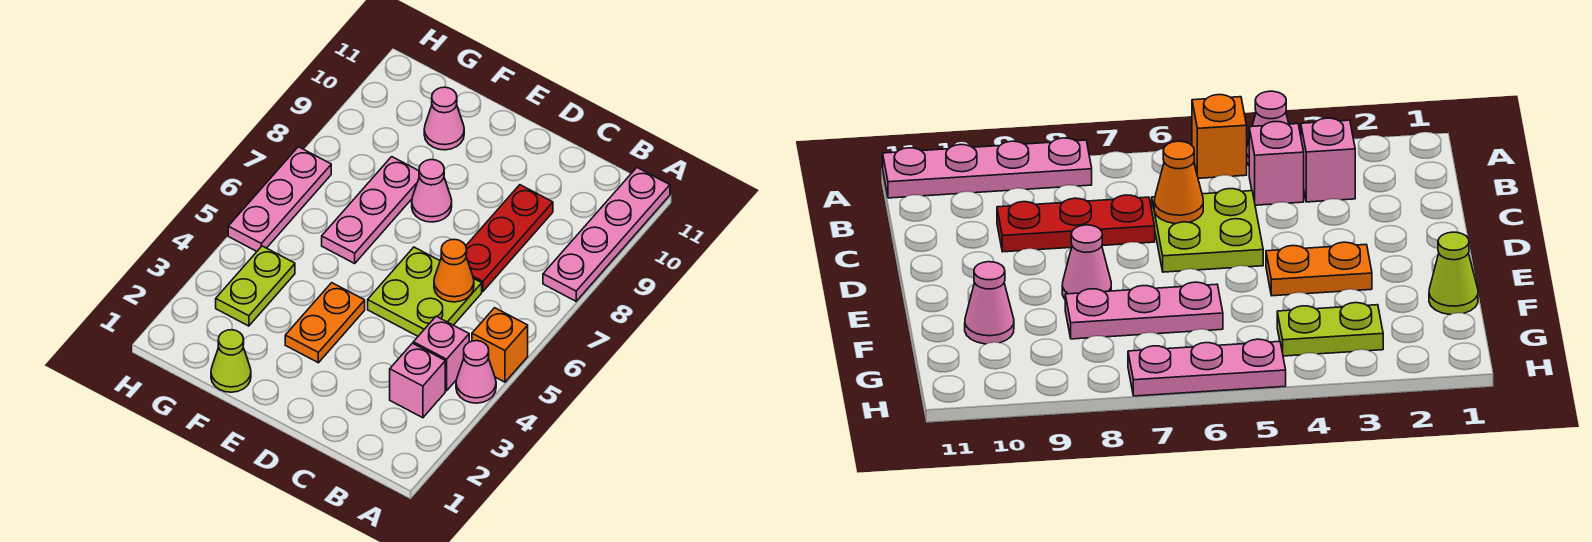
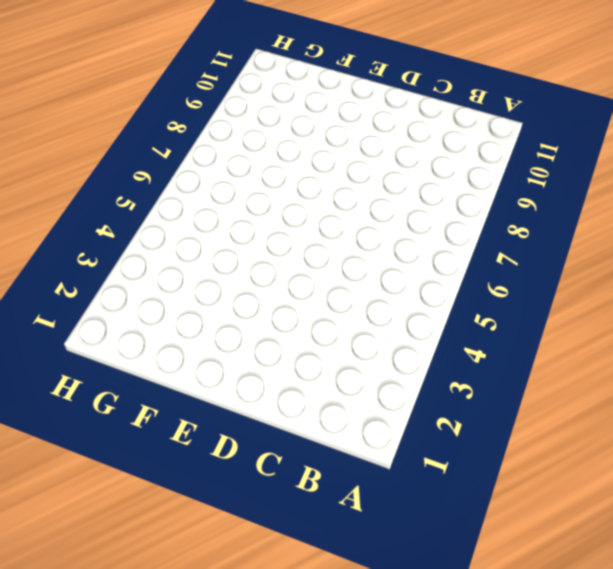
none -> pink 1x1 cone [456,341,496,403]
none -> orange 1x1 brick [472,308,528,382]
none -> pink 1x4 plate [543,168,670,301]

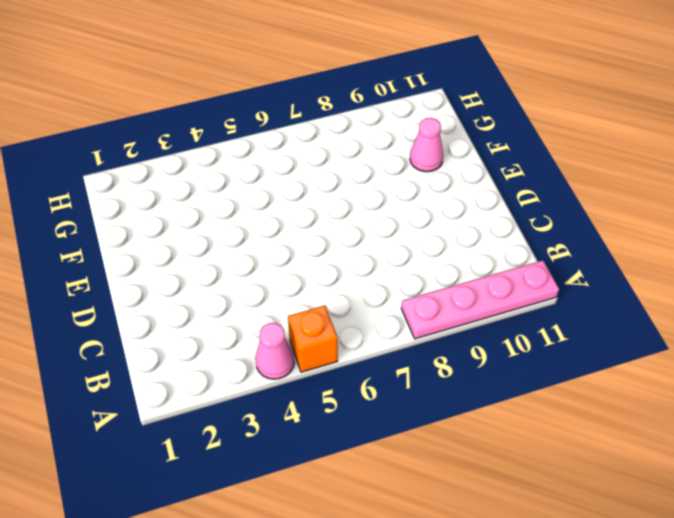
none -> pink 1x1 brick [390,343,445,418]
none -> pink 1x1 brick [413,316,469,391]
none -> lime 2x2 plate [368,247,482,336]

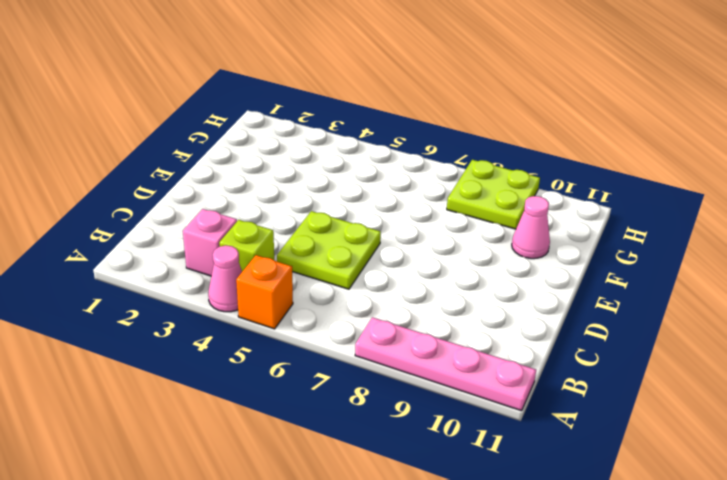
lime 1x1 brick [219,220,274,271] -> pink 1x1 brick [413,316,469,391]
lime 2x2 plate [447,160,540,229] -> none
none -> red 1x3 plate [466,185,553,292]
none -> orange 1x2 plate [285,283,365,363]
none -> pink 1x1 cone [412,160,452,222]

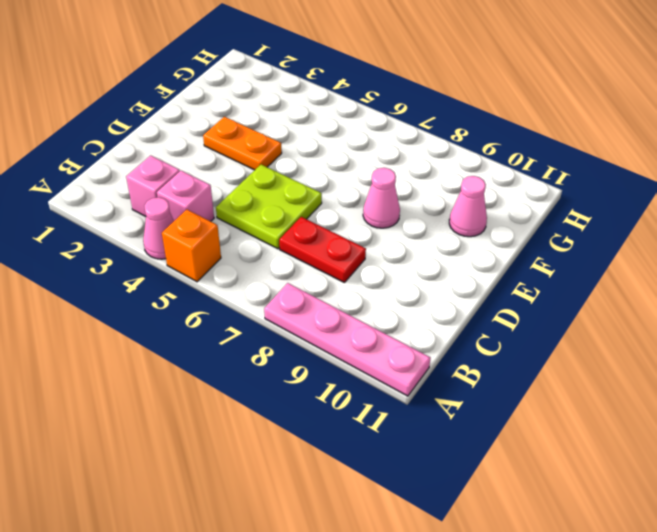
red 1x2 plate [279,217,366,283] -> red 1x3 plate [466,185,553,292]
none -> lime 1x1 cone [211,330,251,392]
none -> pink 1x3 plate [322,157,419,263]
none -> lime 1x2 plate [216,246,295,326]

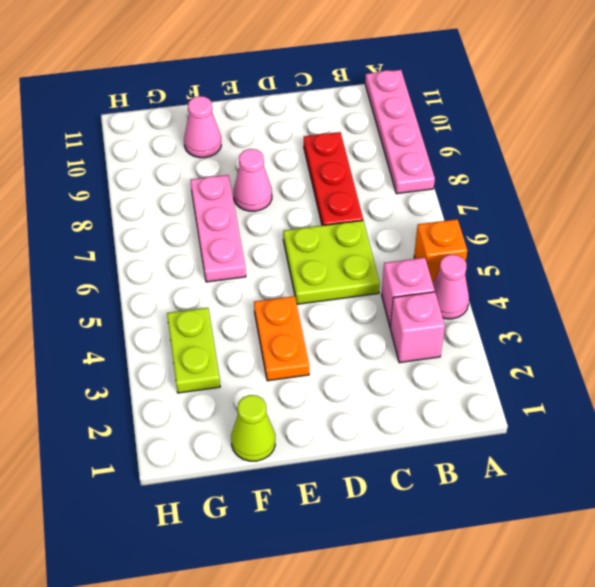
none -> pink 1x3 plate [228,147,331,251]
none -> orange 1x1 cone [434,239,474,302]

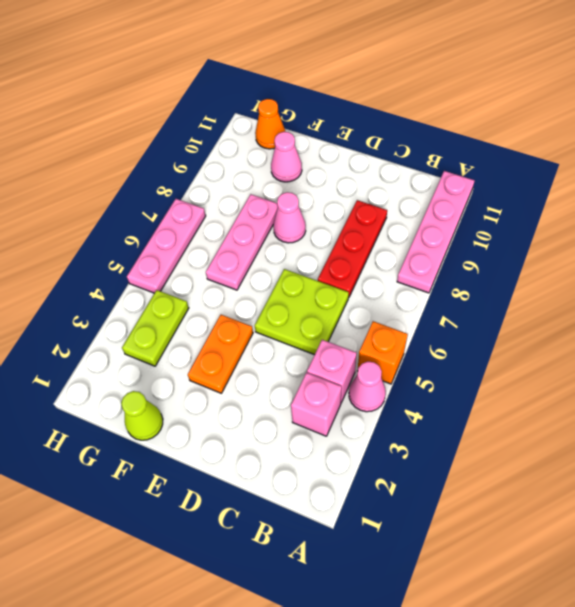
orange 1x1 cone [255,99,285,149] -> orange 1x1 cone moved to [434,239,474,302]

